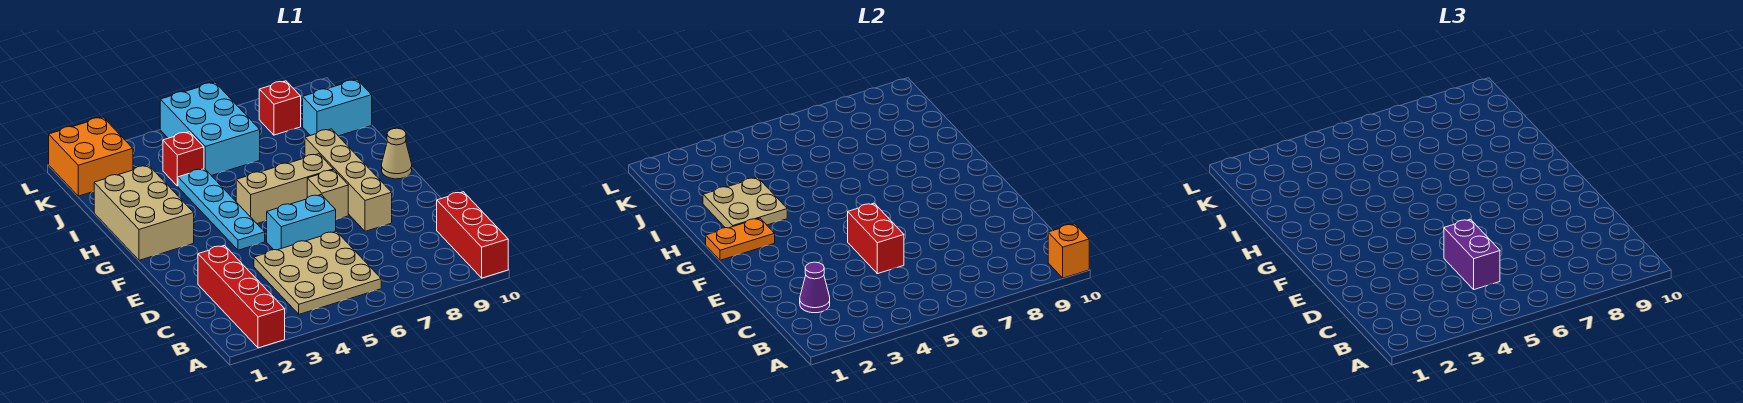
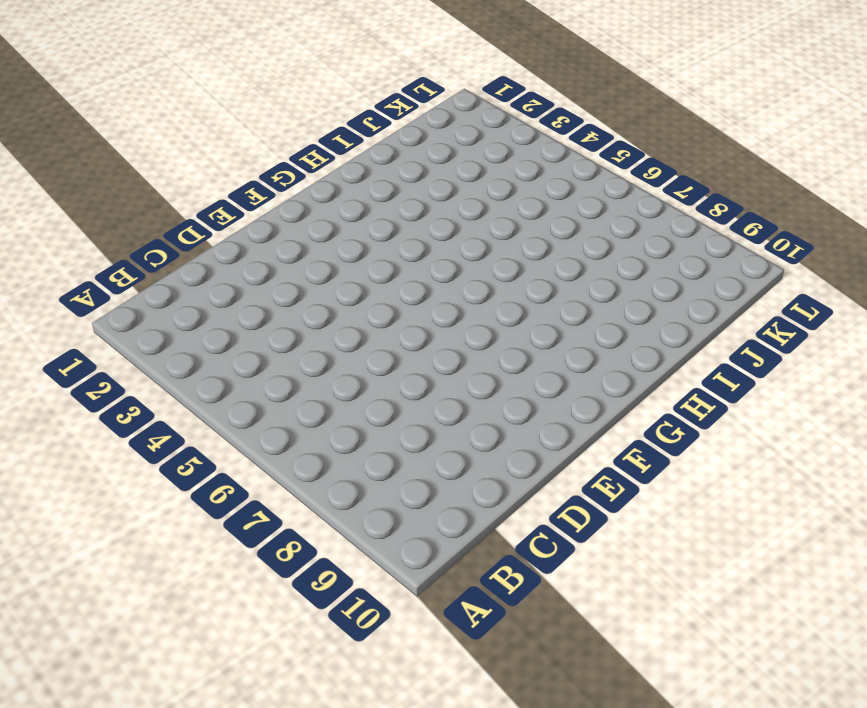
none -> red 1x4 brick [198,246,285,348]
none -> red 1x3 brick [437,192,508,278]
none -> tan 3x3 plate [254,231,381,314]

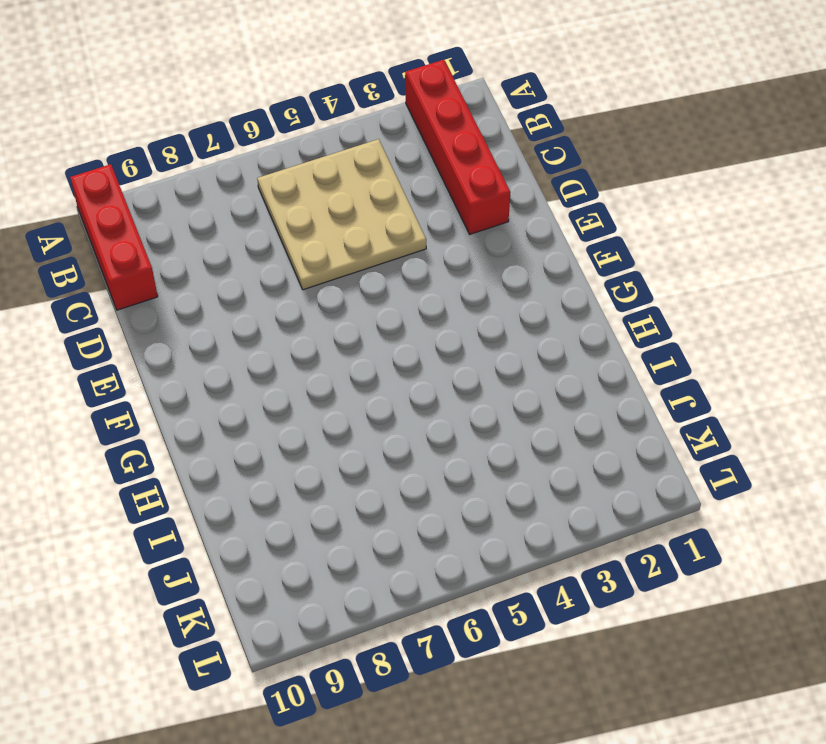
none -> cyan 1x2 brick [267,195,336,250]
none -> tan 1x4 brick [305,129,392,231]
none -> cyan 1x4 plate [178,169,265,250]

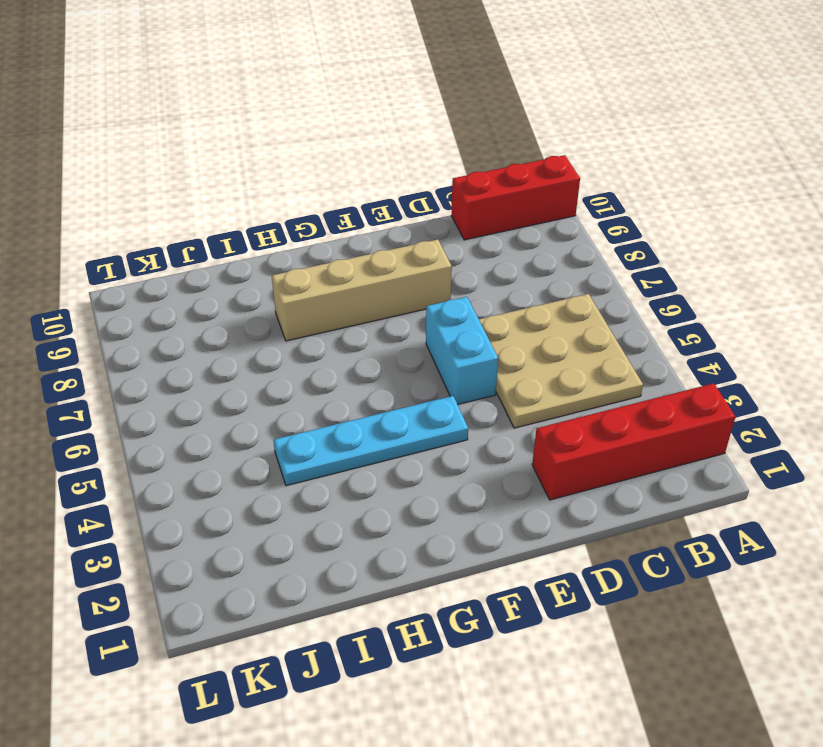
none -> tan 1x1 brick [307,170,348,220]
none -> tan 2x3 brick [94,165,194,260]
none -> tan 1x3 brick [236,154,333,224]

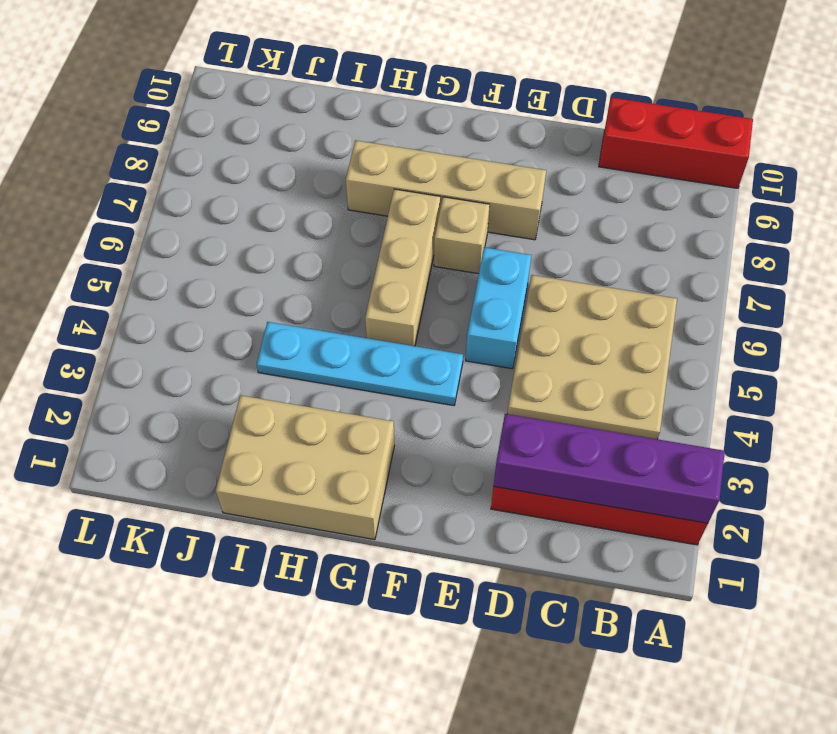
purple 1x4 brick [494,414,725,523] -> purple 1x1 cone [800,262,830,313]
none -> tan 1x1 cone [382,128,412,179]
none -> red 1x1 brick [163,132,204,186]
none -> cyan 2x3 brick [160,82,260,176]

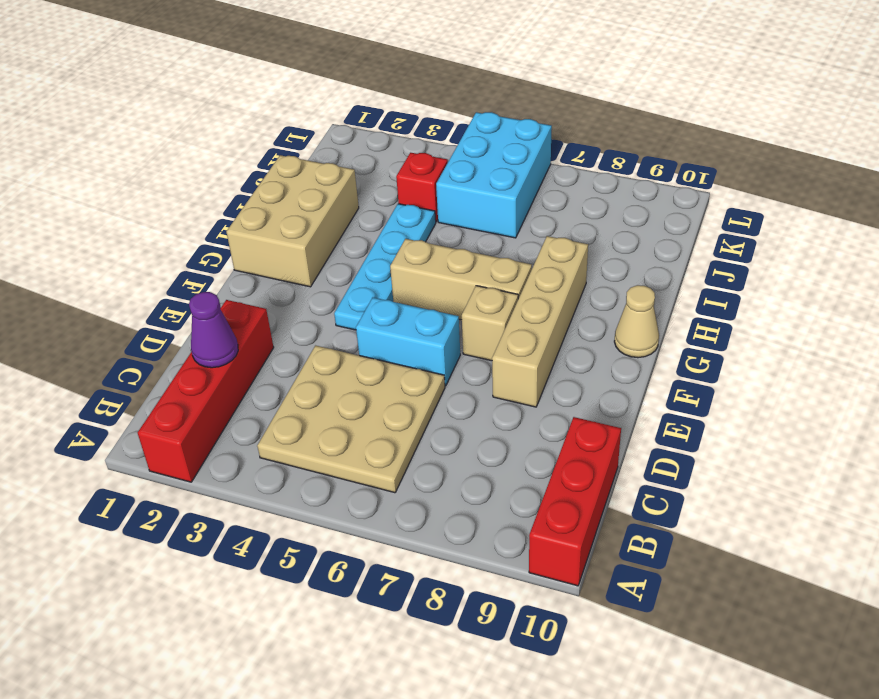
none -> cyan 1x2 brick [303,80,372,136]
none -> orange 2x2 brick [49,117,133,196]
none -> red 1x1 brick [259,81,301,135]

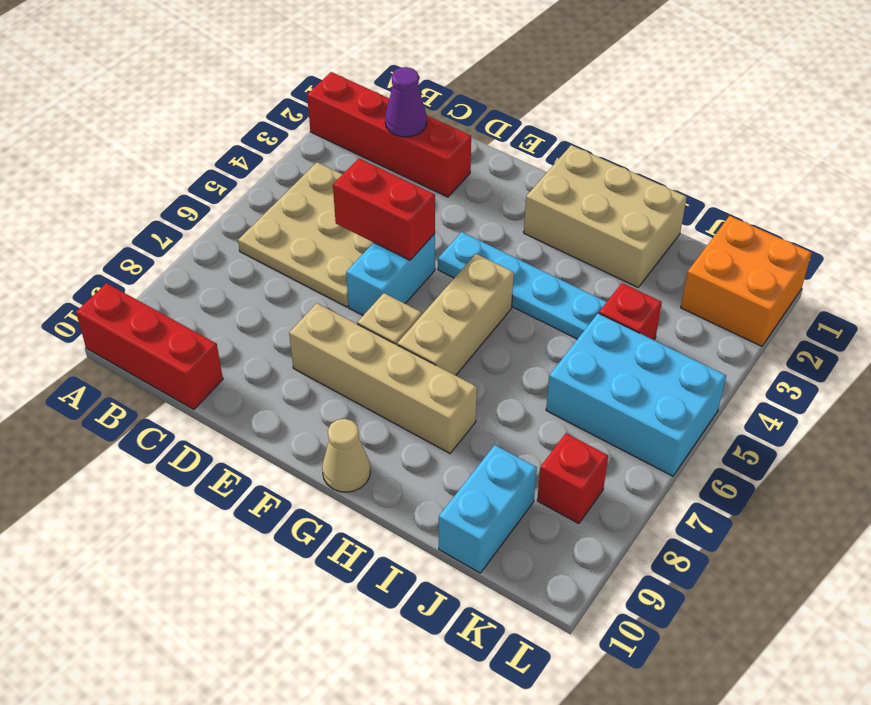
none -> orange 1x1 brick [1048,224,1089,278]
none -> orange 1x2 plate [706,218,775,260]
none -> tan 2x2 plate [703,177,787,228]

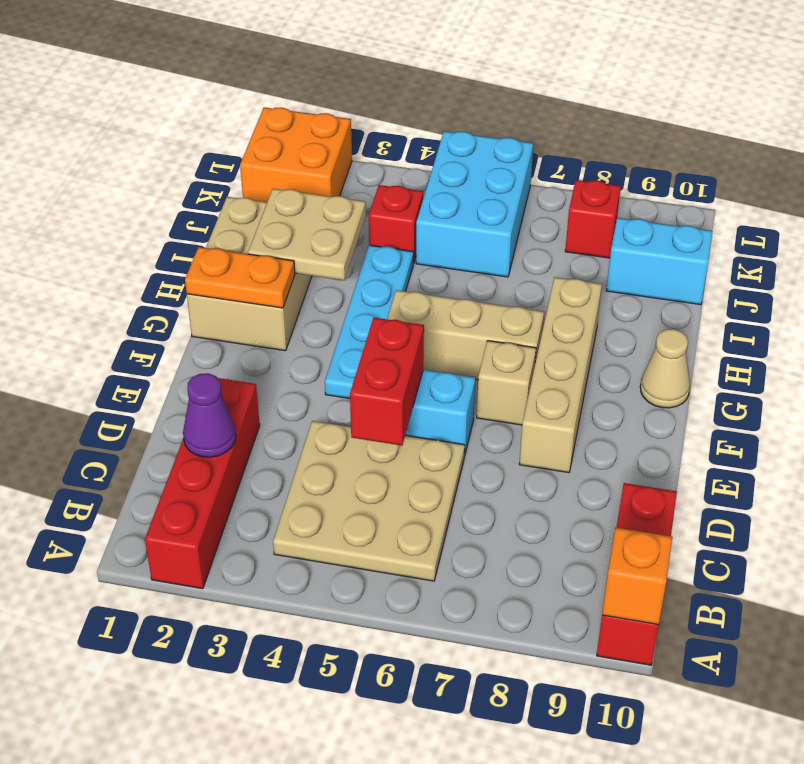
none -> purple 1x2 brick [1444,219,1500,289]

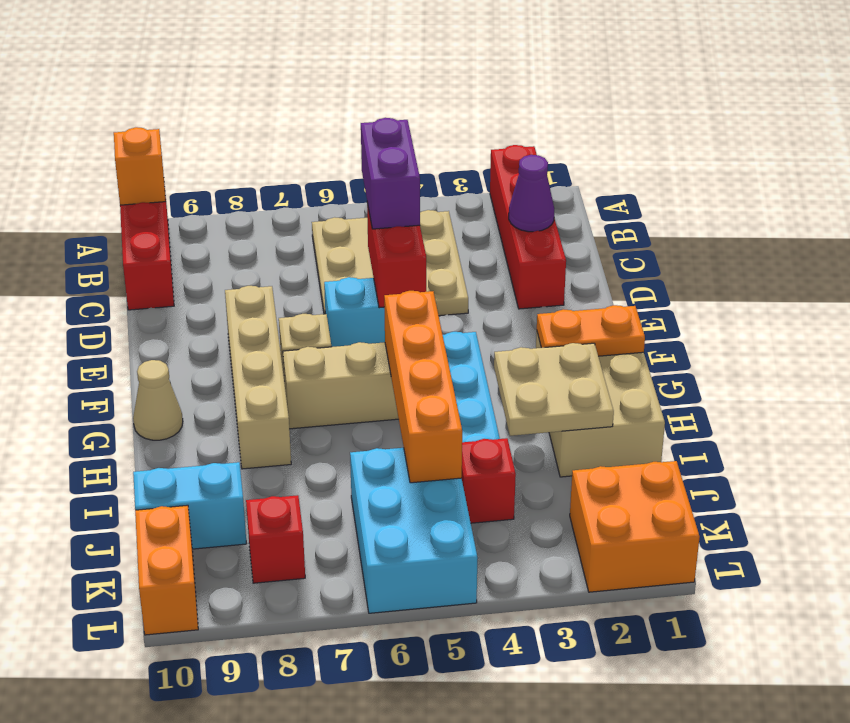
orange 1x4 brick [384,291,462,483] -> none
orange 1x2 brick [135,505,198,635] -> none

